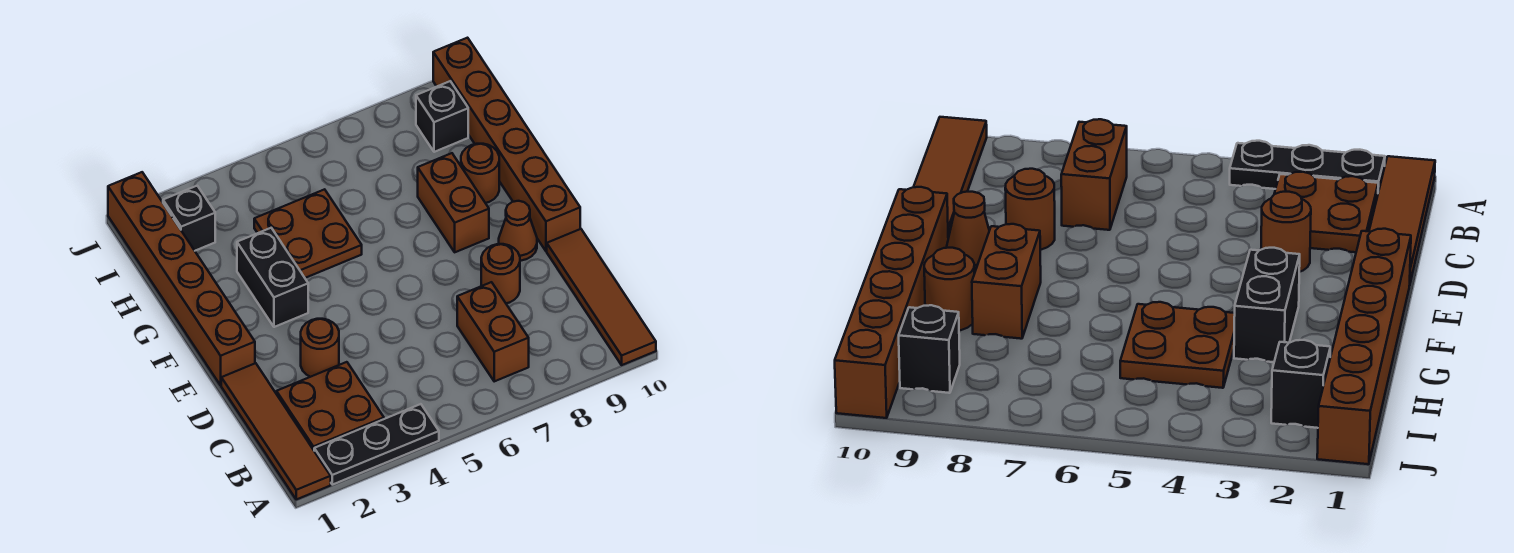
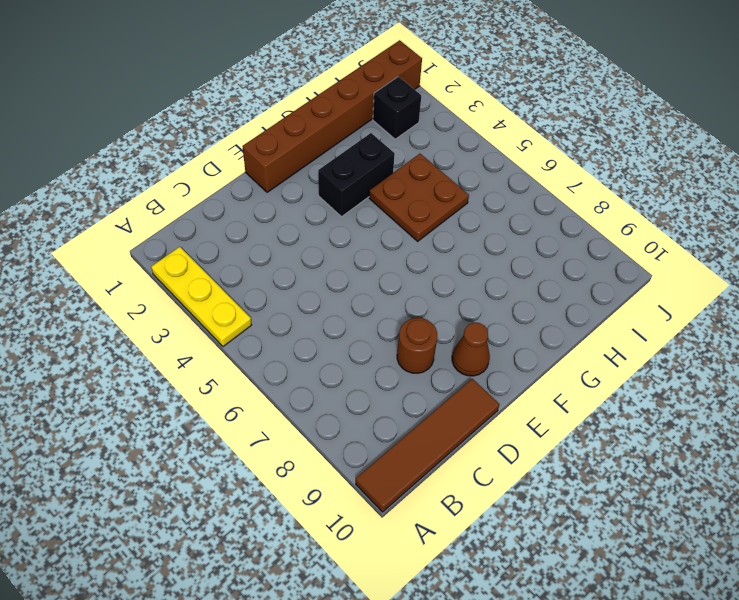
yellow 1x3 plate [151,247,252,346] -> black 1x3 plate [314,404,439,485]
none -> brown 1x4 tile [221,363,331,499]
none -> brown 2x2 plate [276,362,384,450]
none -> brown 1x2 brick [457,282,529,381]

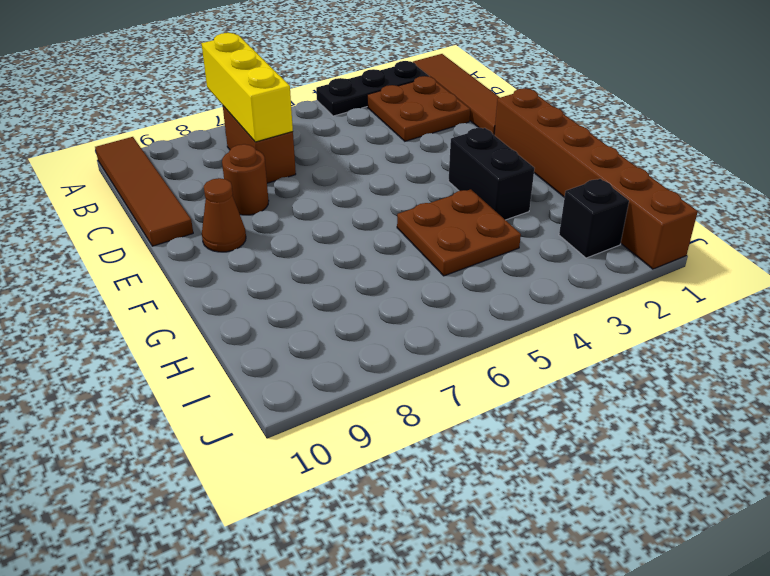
yellow 1x3 brick [201,33,293,142] -> none
none -> brown 1x1 round brick [301,319,339,377]
none -> brown 1x6 brick [433,38,580,251]
none -> brown 1x2 brick [418,153,489,252]

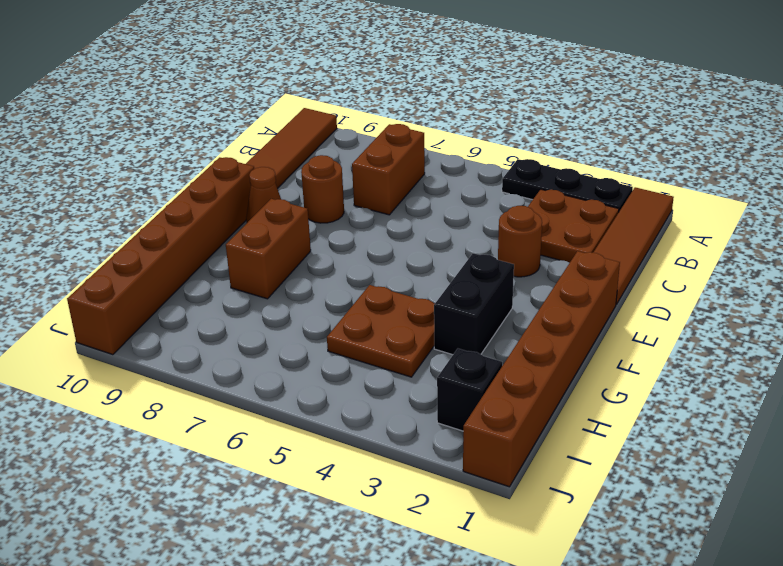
none -> brown 1x1 round brick [461,144,499,203]
none -> black 1x1 brick [416,81,468,152]

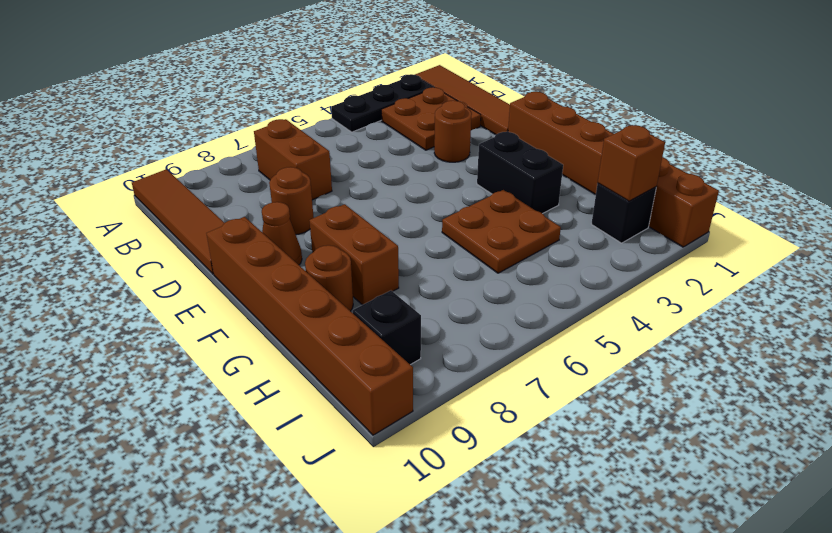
brown 1x1 brick [598,125,665,201] -> none

